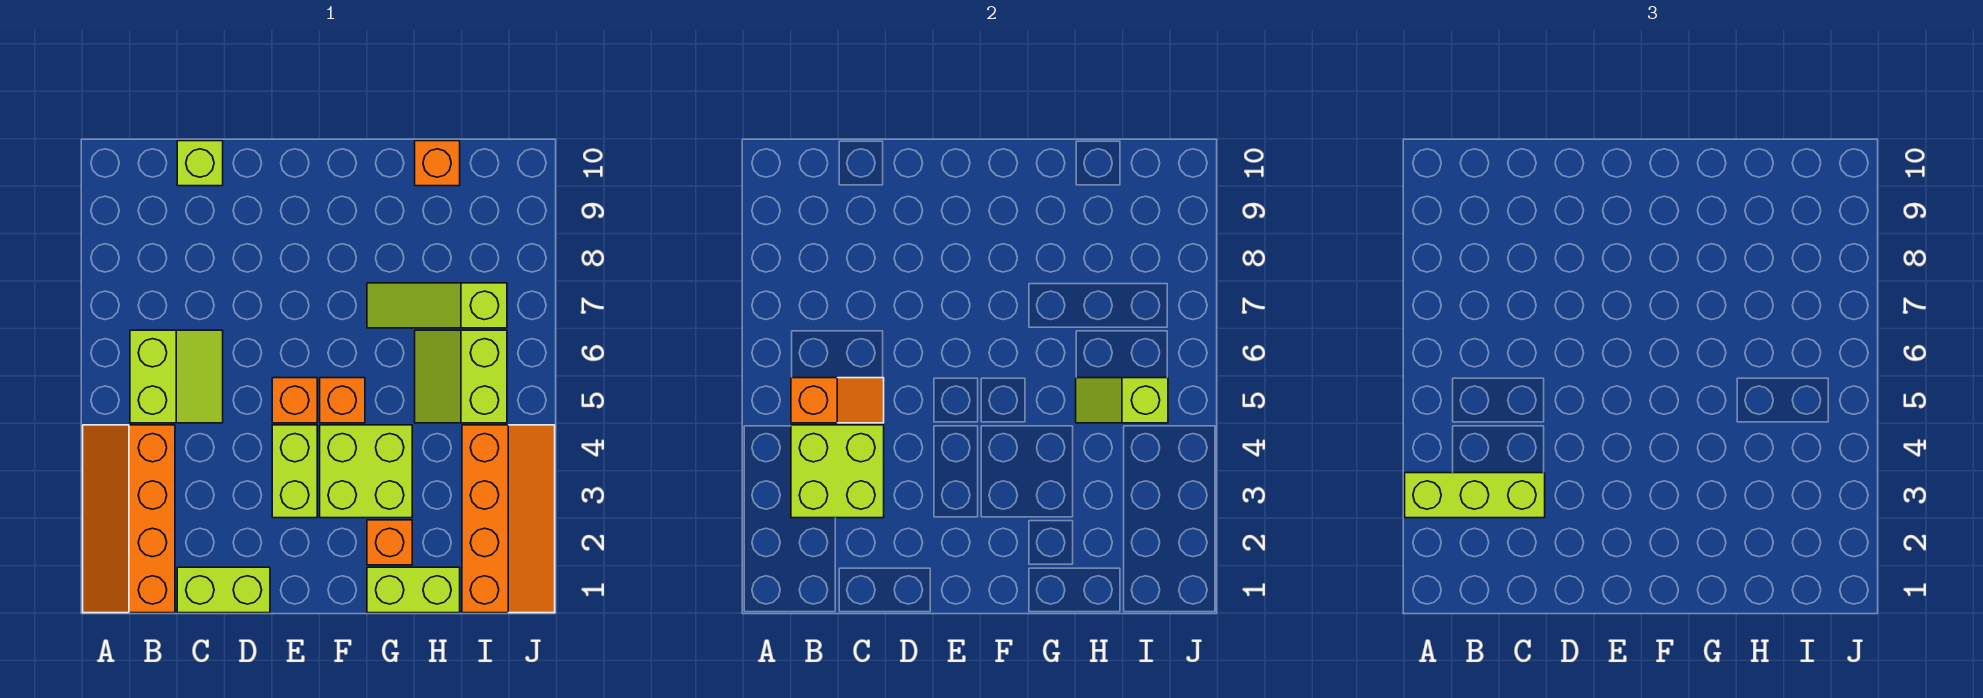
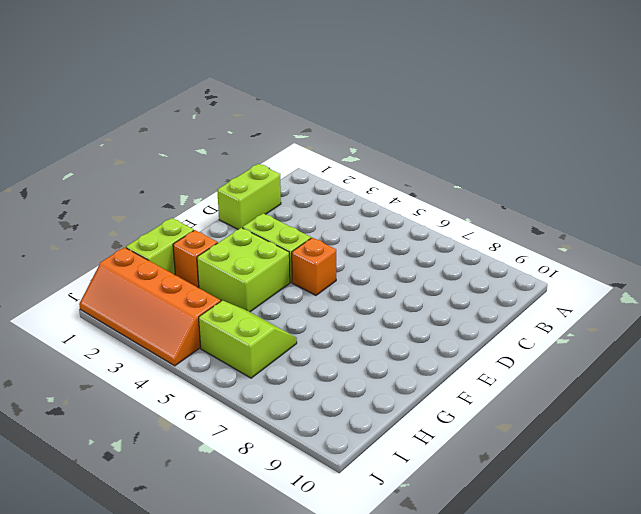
none -> orange 2x4 slope [83,425,175,613]
none -> lime 2x2 slope [130,330,223,423]
none -> lime 1x1 brick [177,141,223,186]

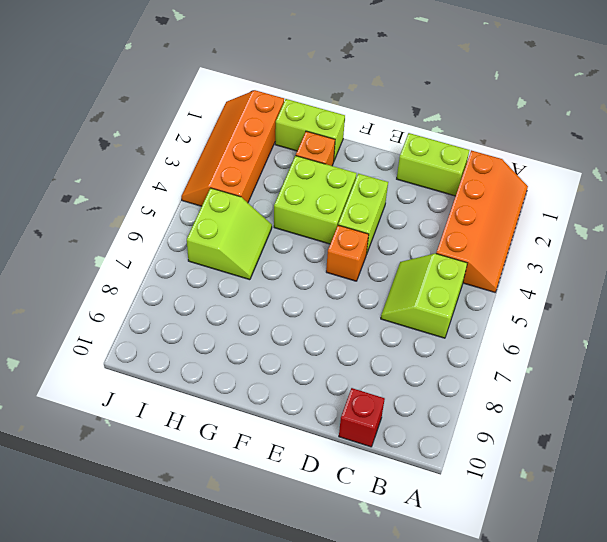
red 1x1 brick [339,388,385,447] -> lime 1x1 brick [177,141,223,186]
none -> orange 1x1 brick [320,378,365,423]
none -> lime 1x3 slope [367,283,507,328]
none -> orange 1x1 brick [415,141,460,186]

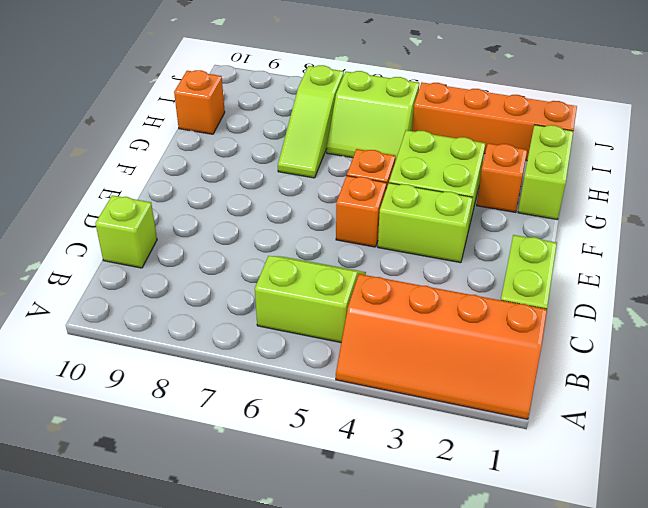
none -> lime 2x2 brick [791,425,884,518]
none -> orange 1x2 slope [791,378,884,423]
none -> lime 1x2 slope [1076,378,1168,423]

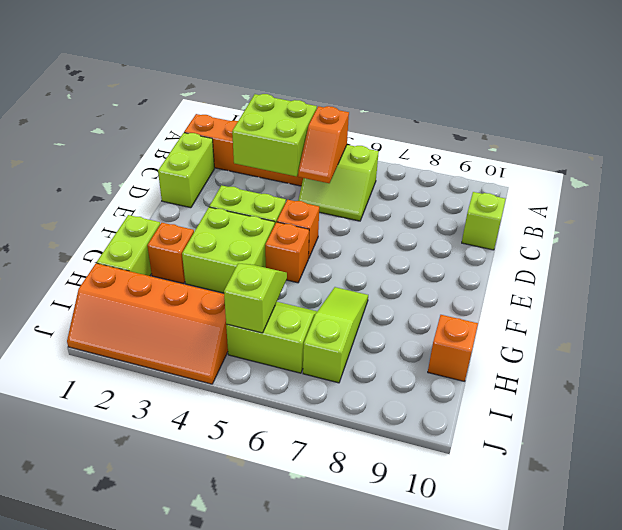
none -> lime 1x3 brick [1405,473,1545,518]

